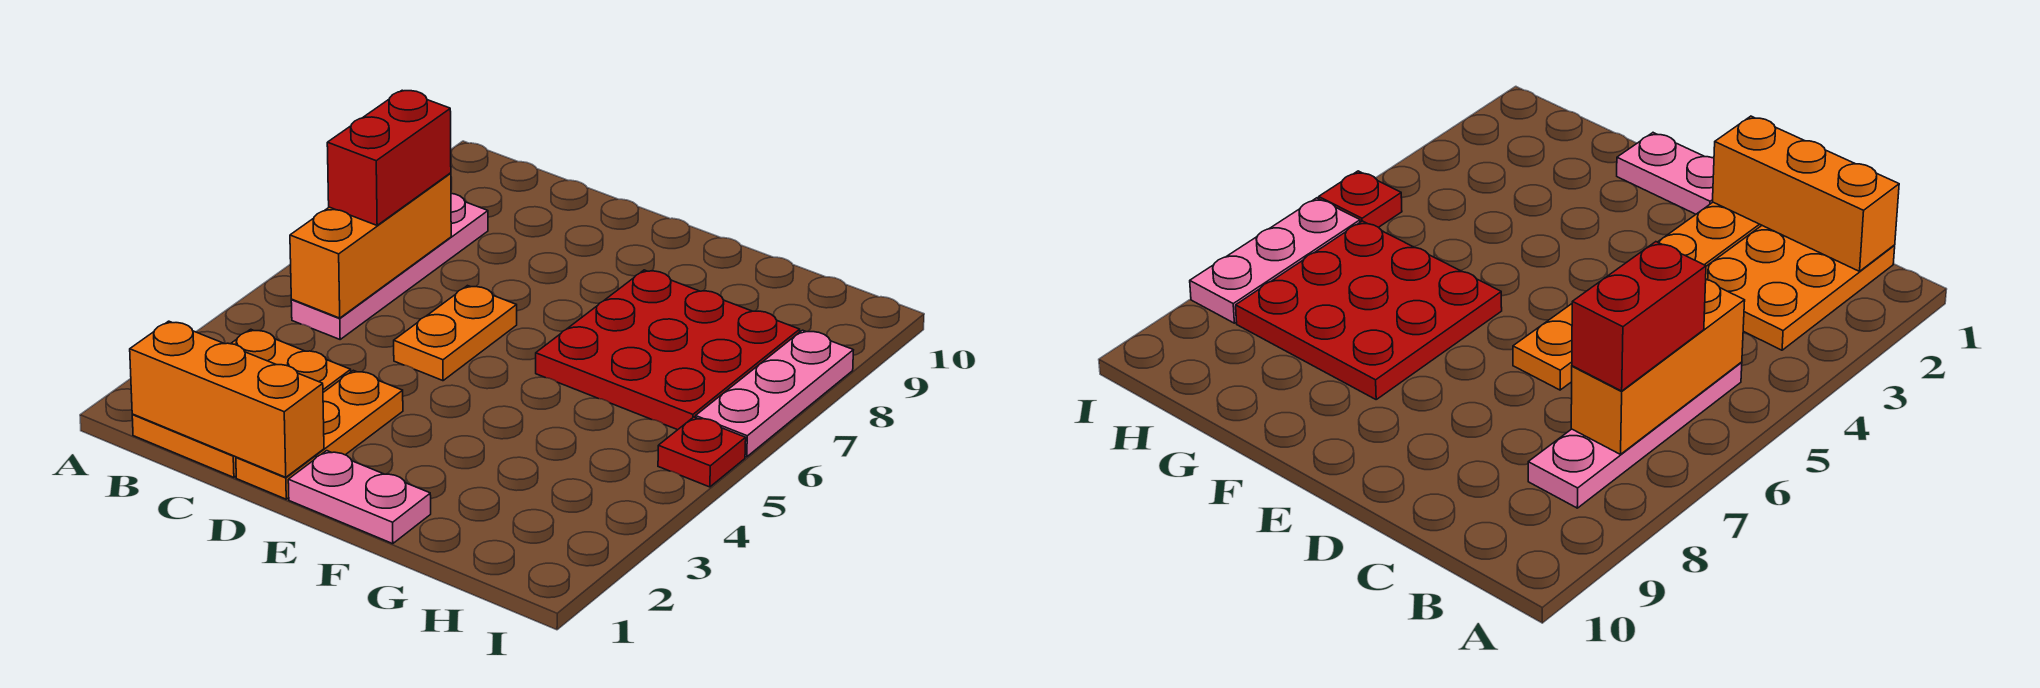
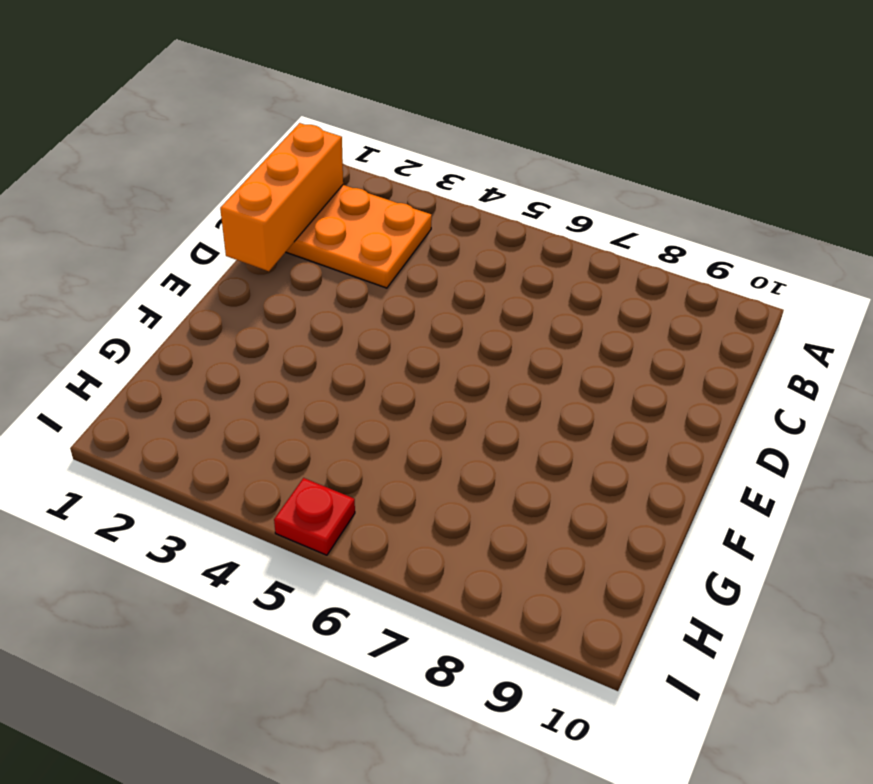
none -> pink 1x4 plate [291,194,488,339]
none -> orange 1x3 plate [236,370,403,499]

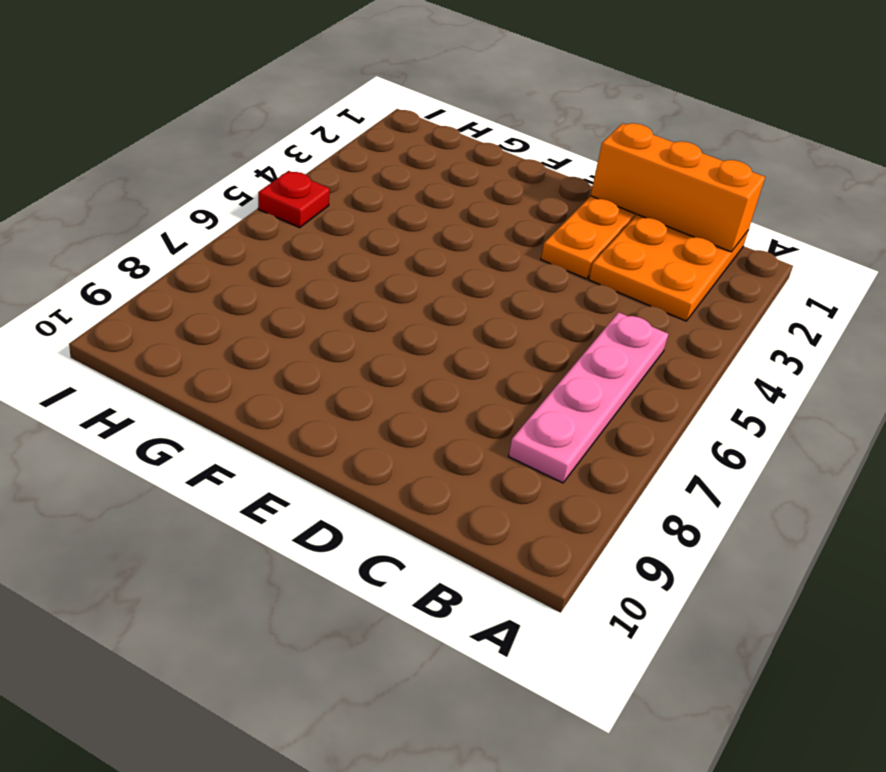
none -> orange 1x2 plate [394,286,517,381]
none -> pink 1x2 plate [288,451,431,544]

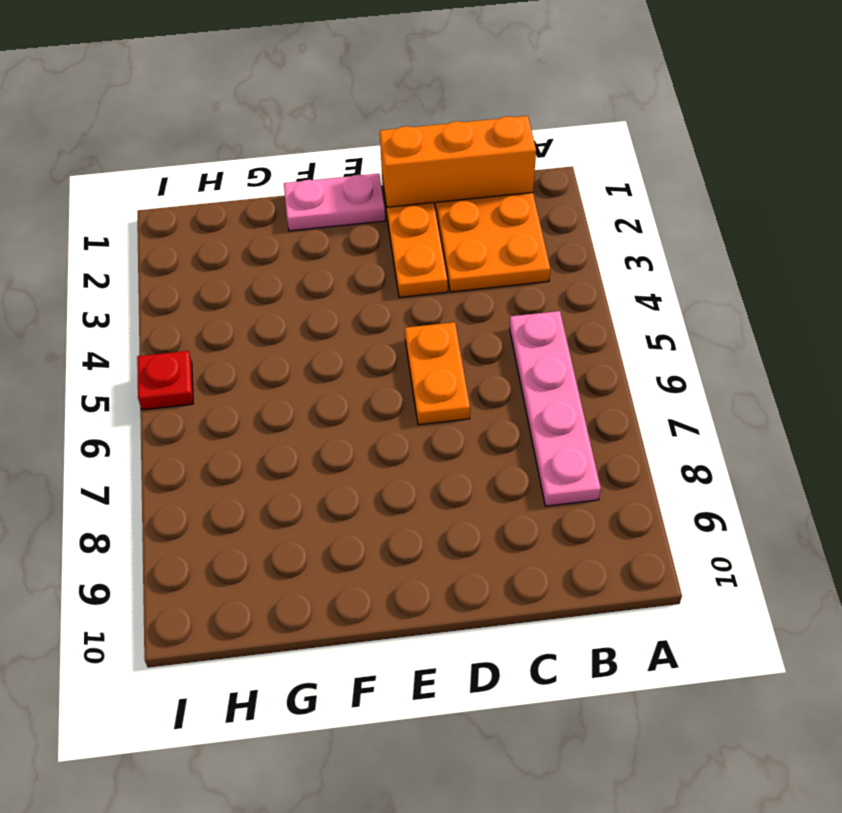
none -> red 3x3 plate [536,270,800,430]
none -> pink 1x3 plate [696,330,853,457]

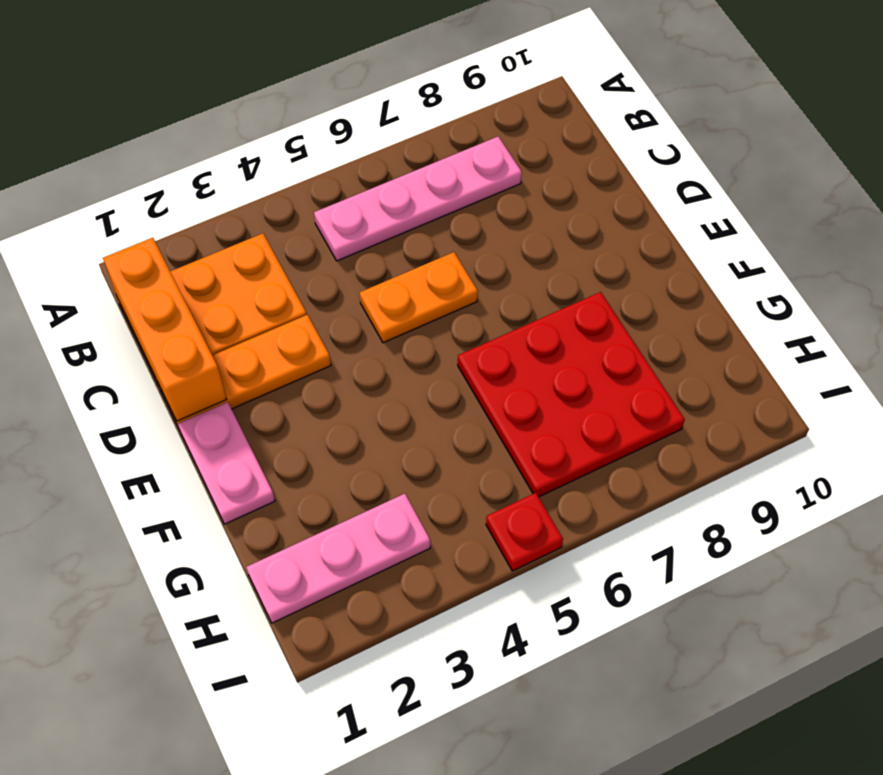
pink 1x3 plate [246,494,430,623] -> pink 1x3 plate moved to [696,330,853,457]
none -> orange 1x3 brick [290,173,451,318]
none -> red 1x2 brick [327,90,451,225]

